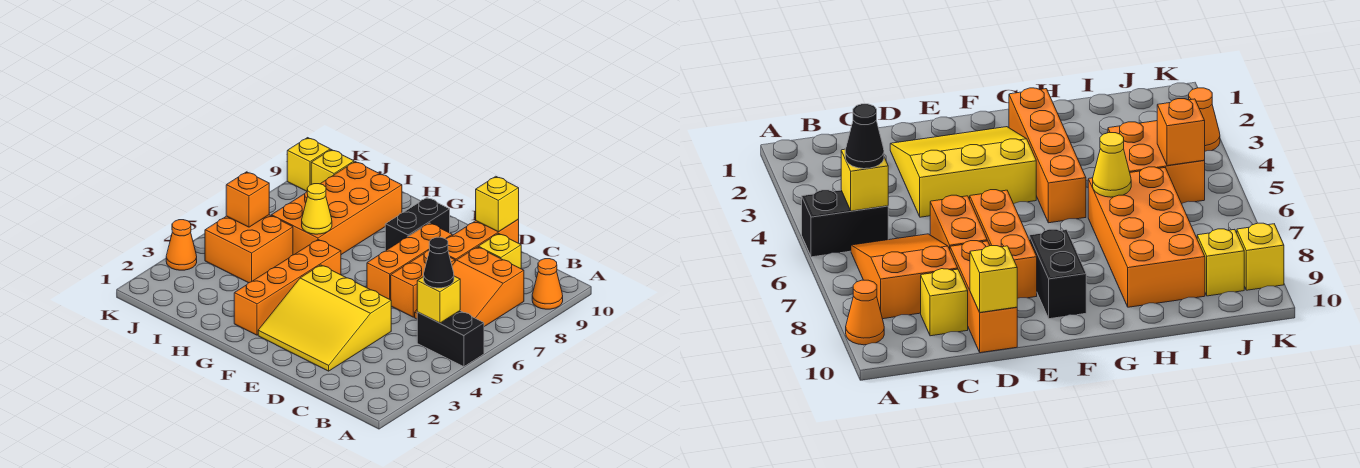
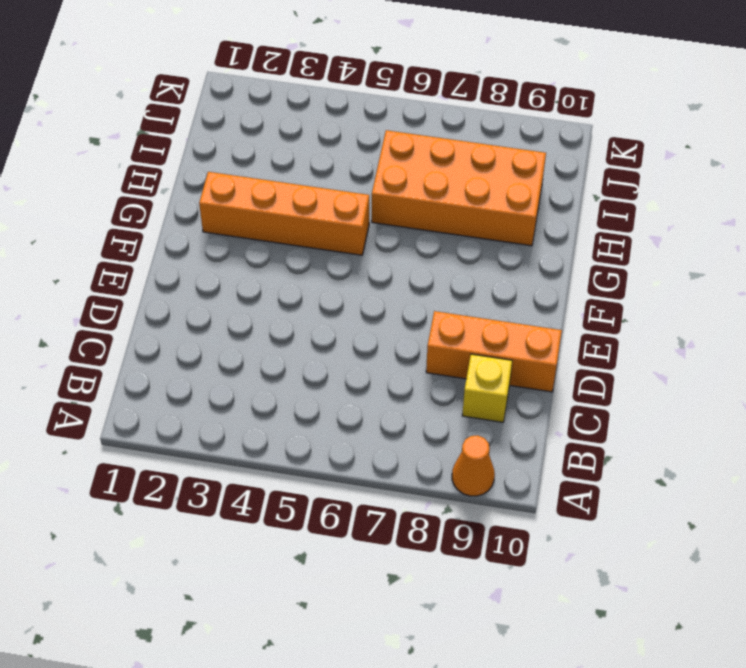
none -> black 1x2 brick [417,311,484,367]
none -> orange 2x3 slope [415,247,524,327]
none -> yellow 3x3 slope [258,265,391,371]

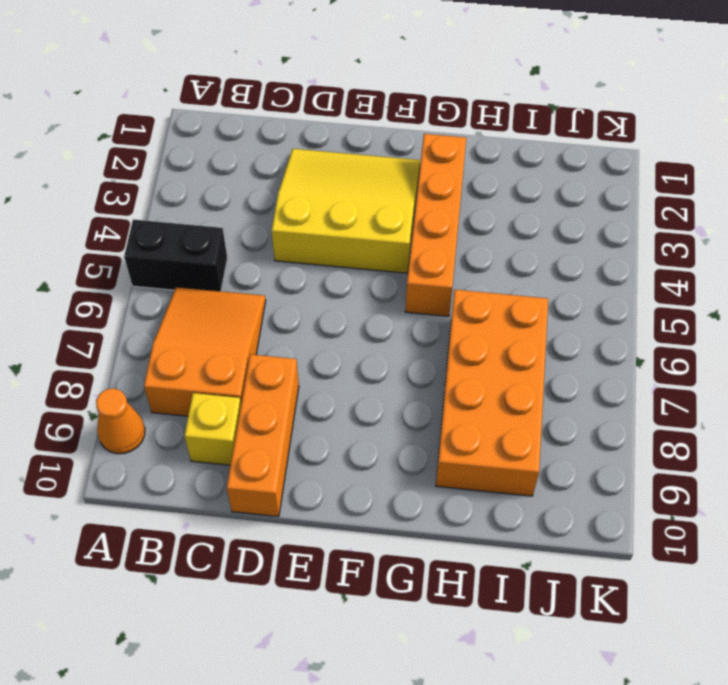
none -> orange 1x2 brick [391,250,455,317]
none -> orange 1x3 brick [367,223,452,300]
none -> black 1x2 brick [385,198,450,251]

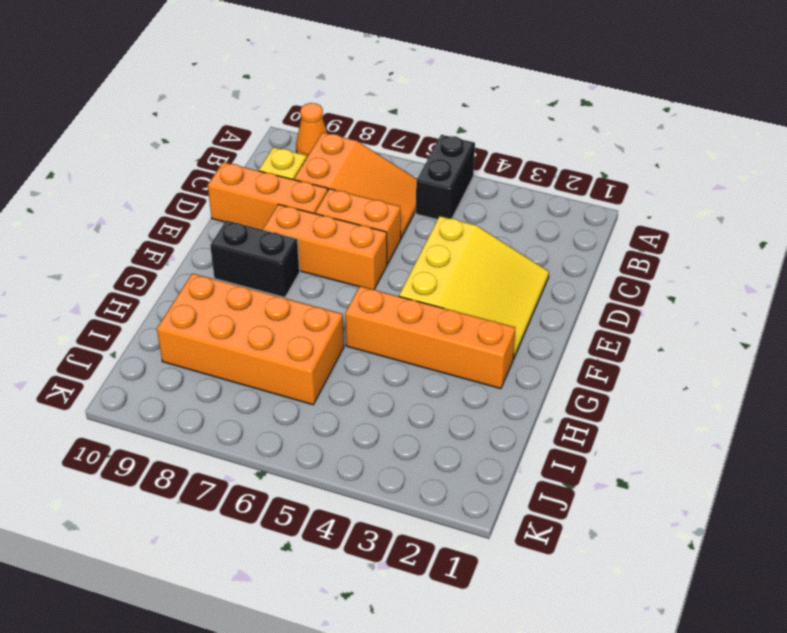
none -> orange 2x2 brick [205,215,293,283]
none -> yellow 1x1 brick [311,150,354,184]
none -> orange 1x1 cone [166,220,197,270]

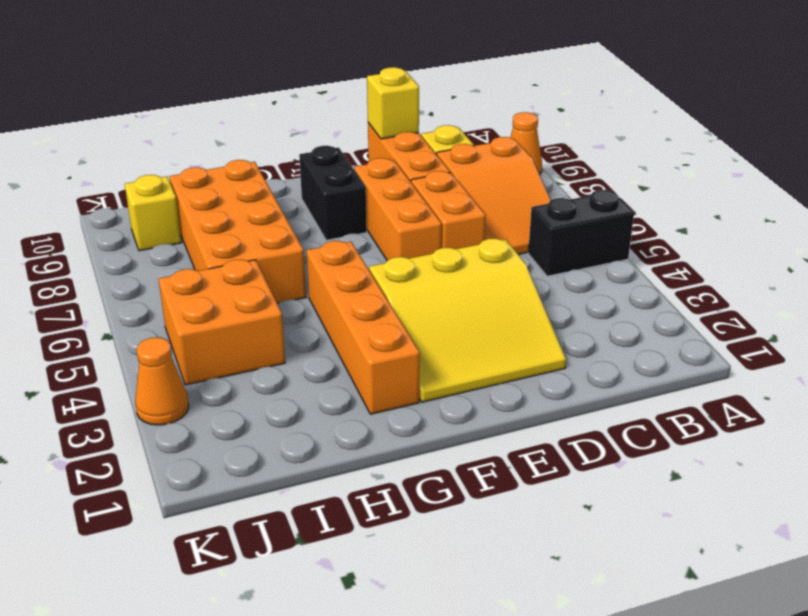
none -> yellow 1x1 brick [287,138,330,191]
none -> yellow 1x1 brick [417,276,460,323]
none -> yellow 1x1 cone [302,184,332,234]

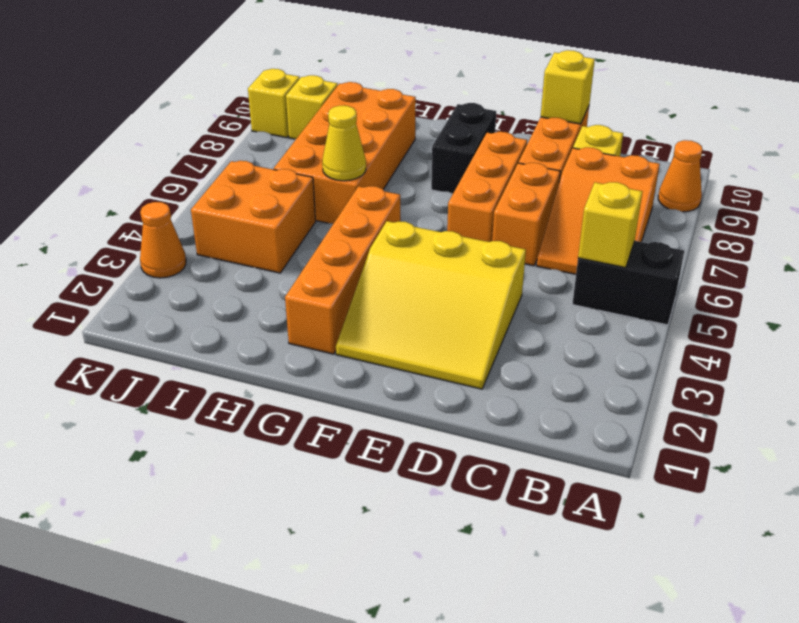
none -> orange 1x1 brick [226,172,269,227]
none -> black 1x1 cone [424,237,454,288]

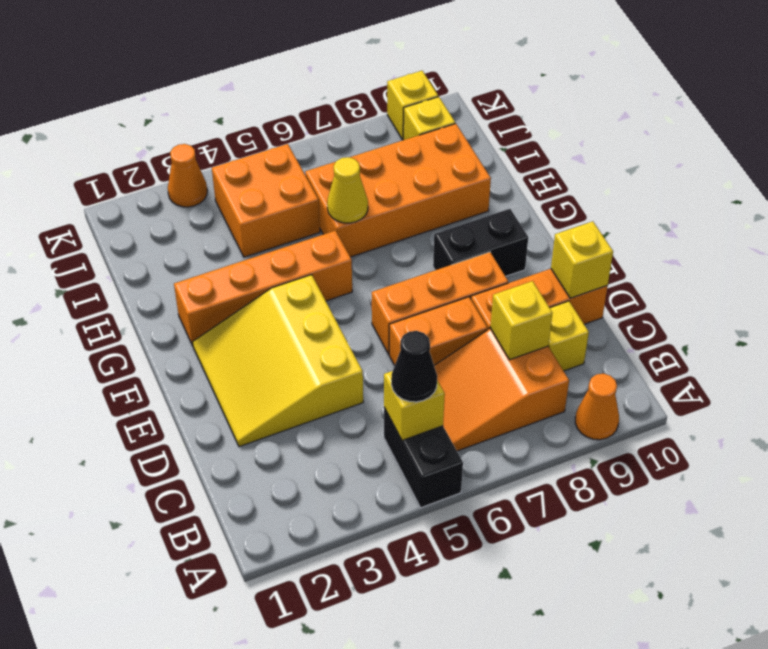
yellow 1x1 brick [491,281,552,360] -> none
none -> orange 1x1 brick [226,172,269,227]

